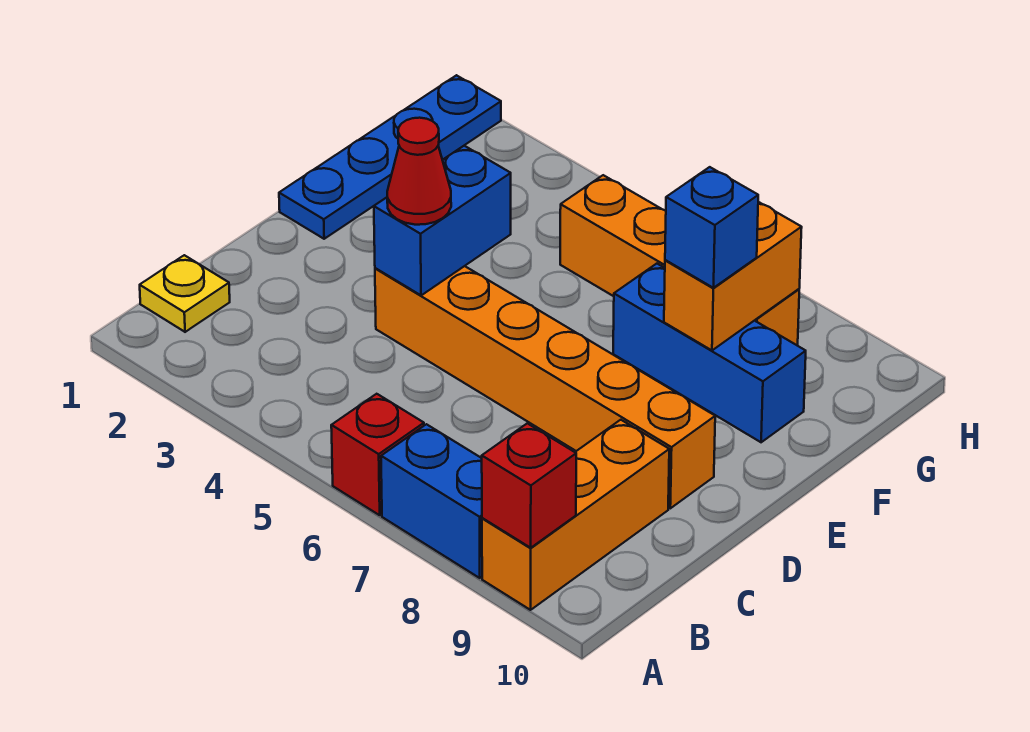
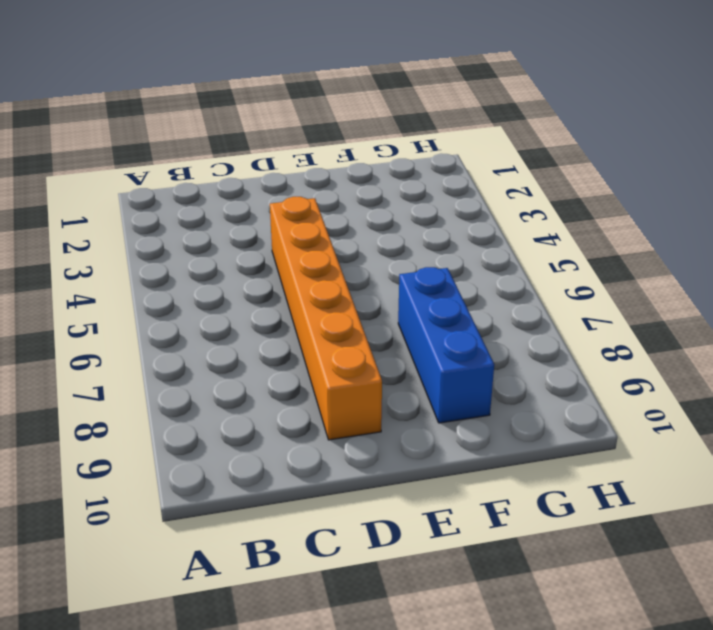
none -> red 1x1 brick [331,394,424,515]
none -> blue 1x2 brick [381,424,482,578]
none -> orange 1x3 brick [482,420,669,610]

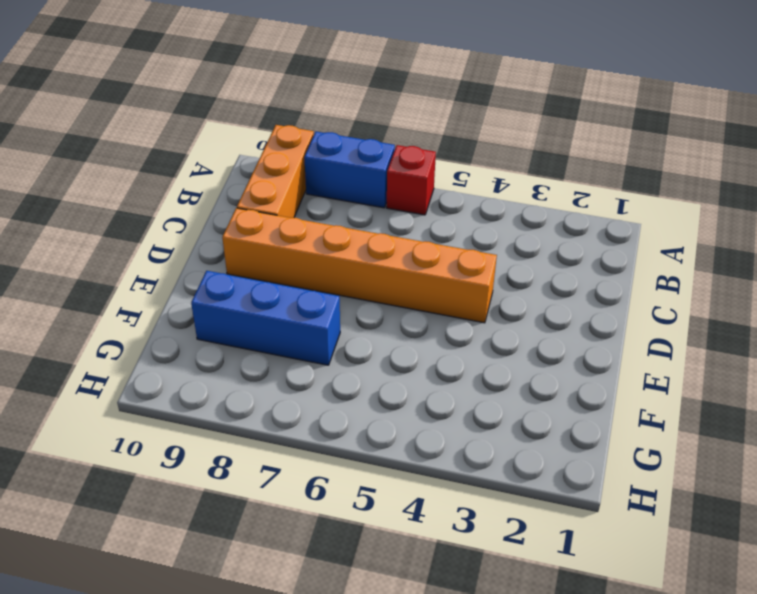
none -> yellow 1x1 plate [140,255,230,332]
none -> blue 1x4 plate [279,75,501,239]
none -> orange 1x4 brick [560,175,799,346]

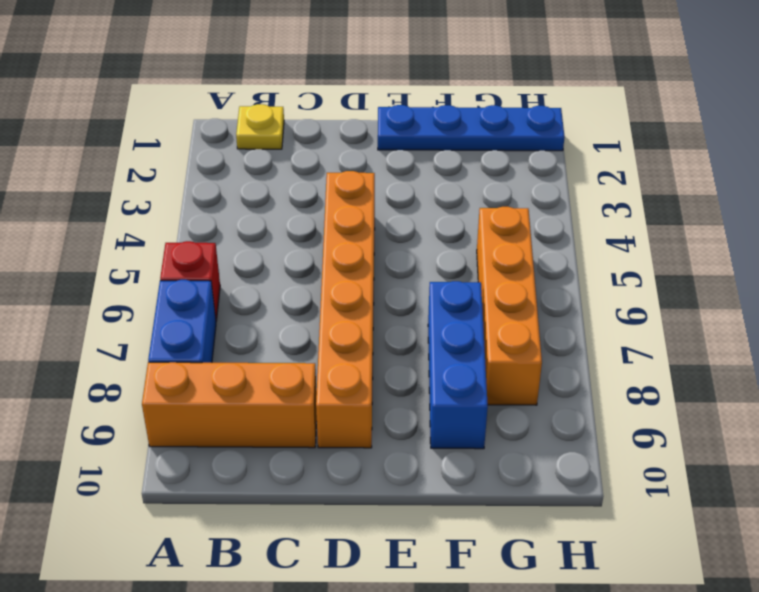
none -> red 1x1 brick [482,423,576,548]
none -> blue 1x2 brick [374,146,511,295]
none -> orange 1x2 brick [664,202,802,350]

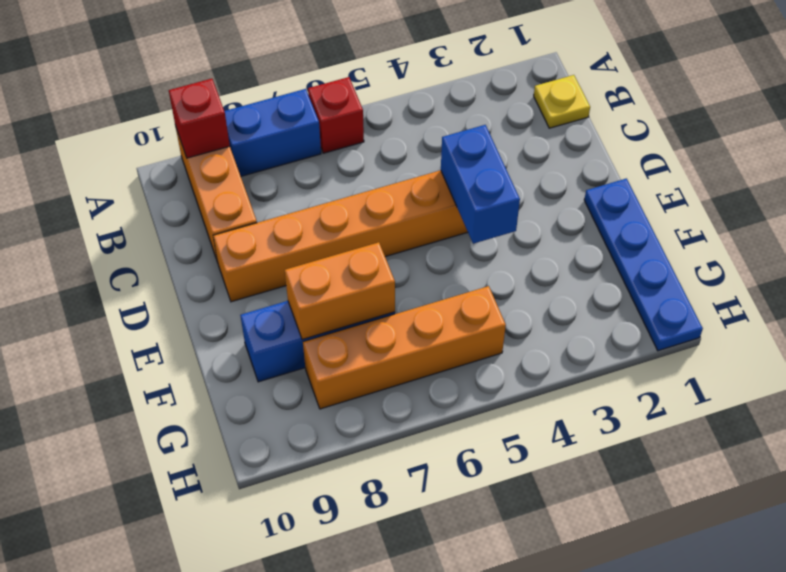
orange 1x2 brick [285,242,395,340] -> orange 1x2 brick turned to [664,202,802,350]
none -> red 1x1 cone [387,118,451,225]
none -> blue 1x1 brick [665,167,758,288]

